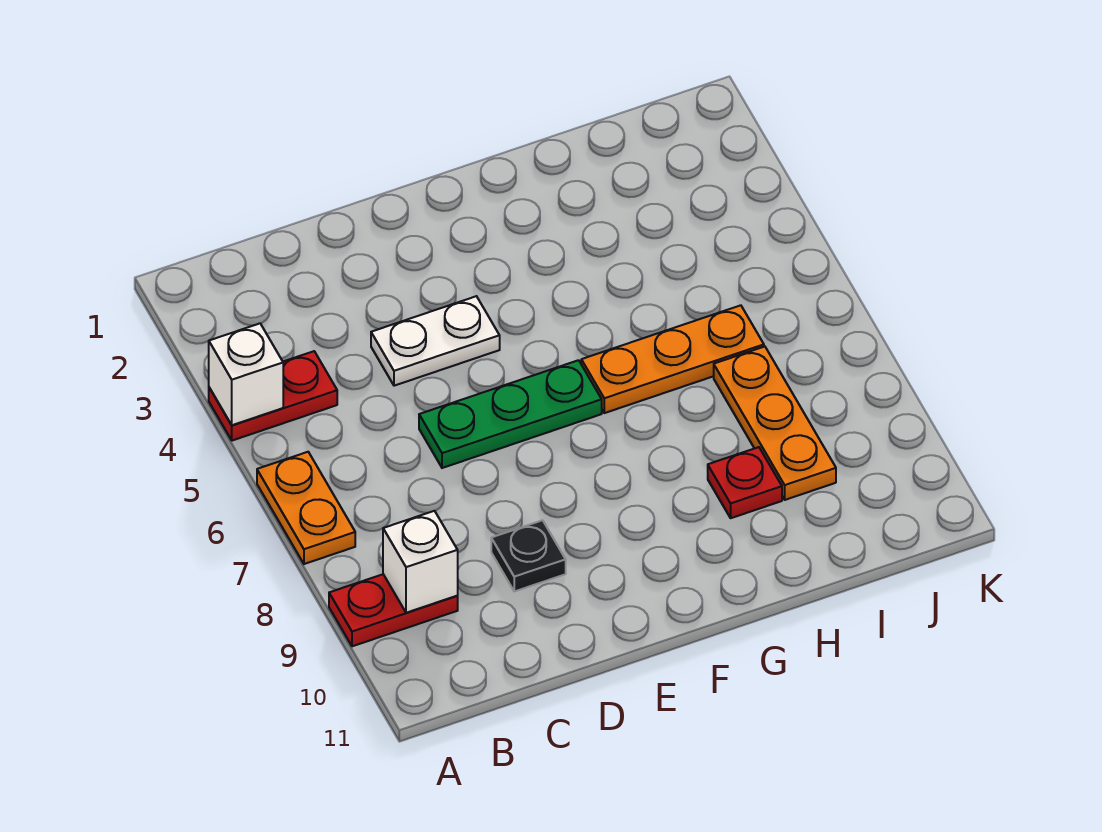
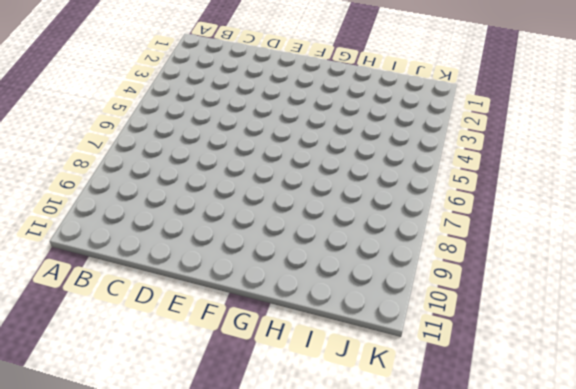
none -> red 1x2 plate [209,351,337,441]
none -> orange 1x2 plate [257,452,355,564]

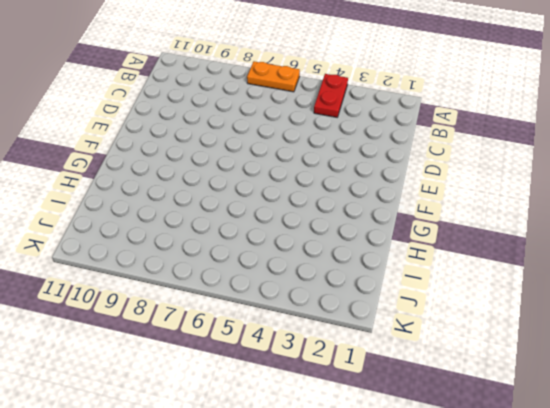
none -> red 1x2 plate [329,574,458,646]
none -> white 1x2 plate [371,296,500,386]

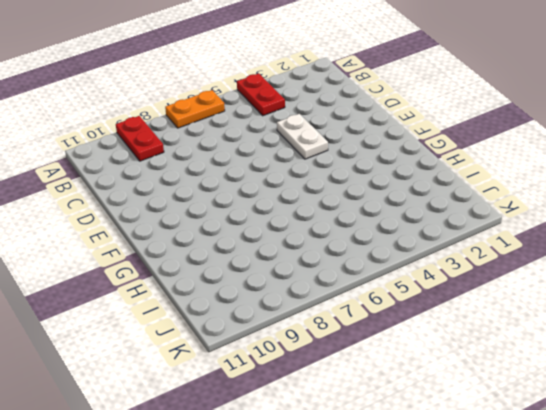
none -> green 1x3 plate [419,360,602,468]
none -> black 1x1 plate [491,520,566,591]

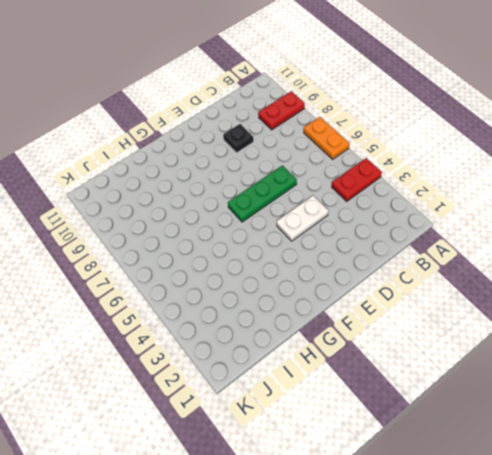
none -> orange 1x3 plate [581,305,764,413]
none -> red 1x1 plate [708,447,782,518]

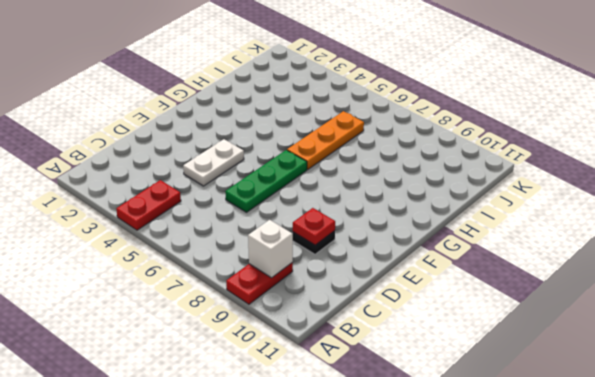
red 1x1 plate [293,208,335,245] -> red 1x1 plate moved to [708,447,782,518]
none -> orange 1x2 plate [257,452,355,564]
none -> orange 1x3 plate [714,347,836,500]

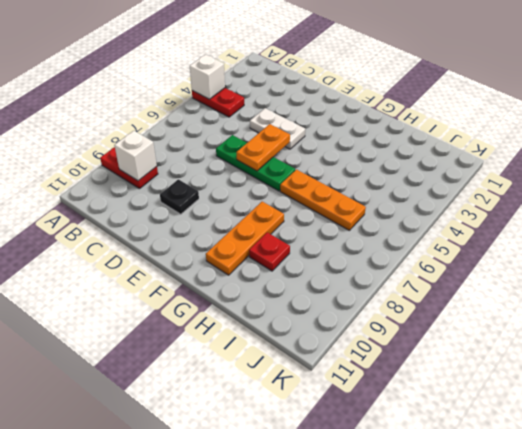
orange 1x2 plate [236,124,290,171] -> orange 1x2 plate moved to [257,452,355,564]
orange 1x3 plate [206,202,284,275] -> orange 1x3 plate moved to [714,347,836,500]

